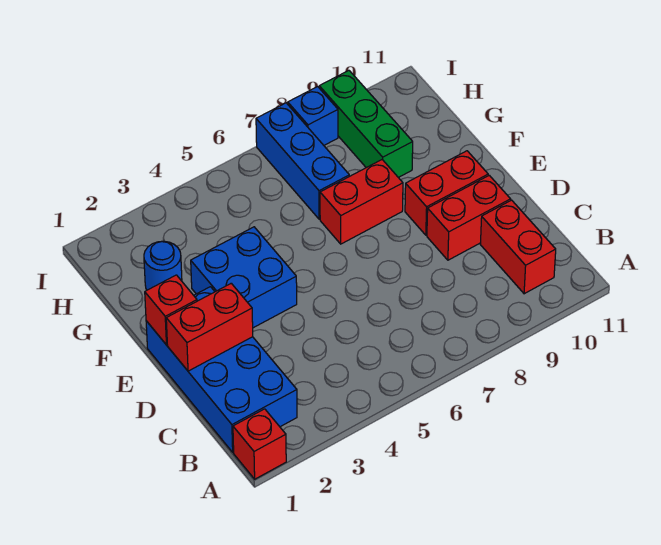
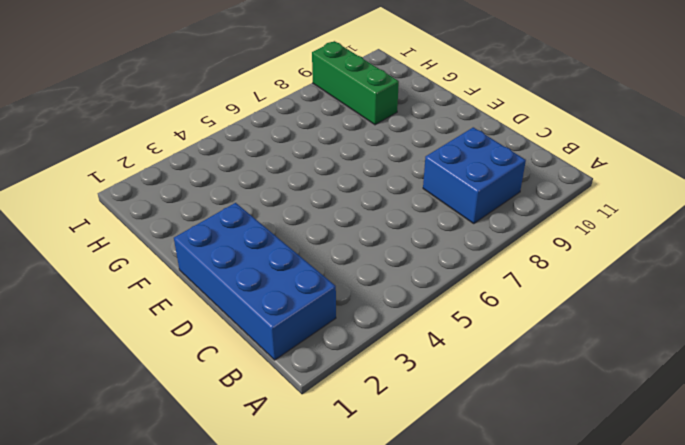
blue 2x2 brick [423,127,526,223] -> blue 2x2 brick moved to [191,227,297,328]
none -> red 1x1 brick [233,409,286,479]
none -> red 1x2 brick [480,200,556,294]
none -> red 1x2 brick [427,175,511,260]

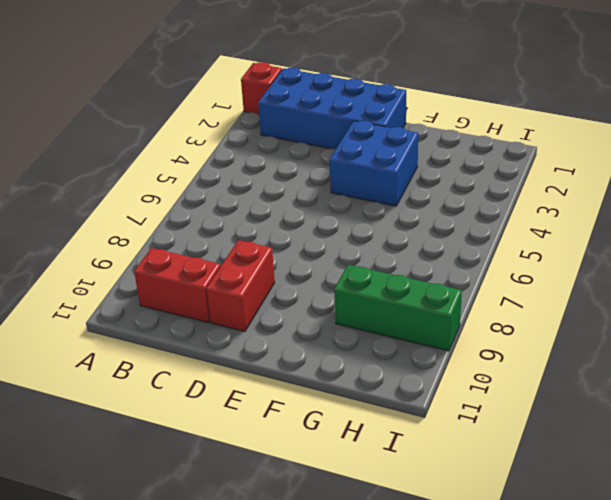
none -> red 1x2 brick [405,151,488,235]
none -> red 1x2 brick [320,160,403,244]
none -> blue 1x1 round brick [144,241,182,290]

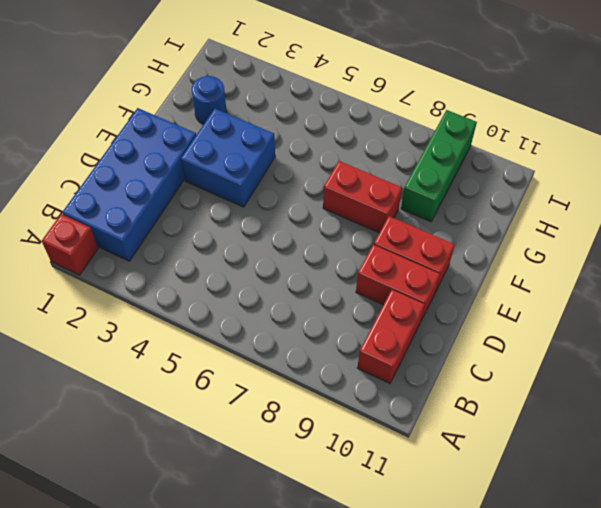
none -> blue 1x3 brick [256,103,349,219]
none -> blue 1x1 brick [288,87,338,145]
none -> red 1x2 brick [166,283,253,371]

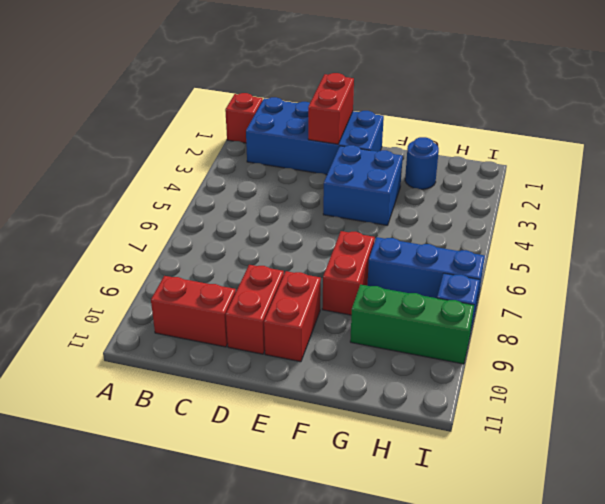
none -> red 1x1 brick [145,275,197,345]

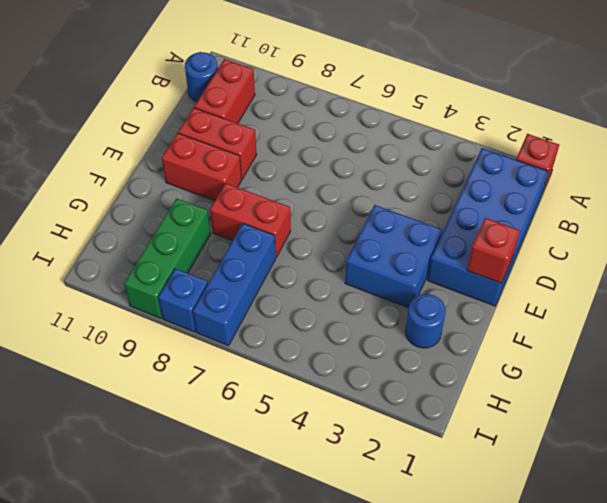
blue 1x1 round brick [185,52,218,102] -> none
none -> red 1x2 brick [166,283,253,371]

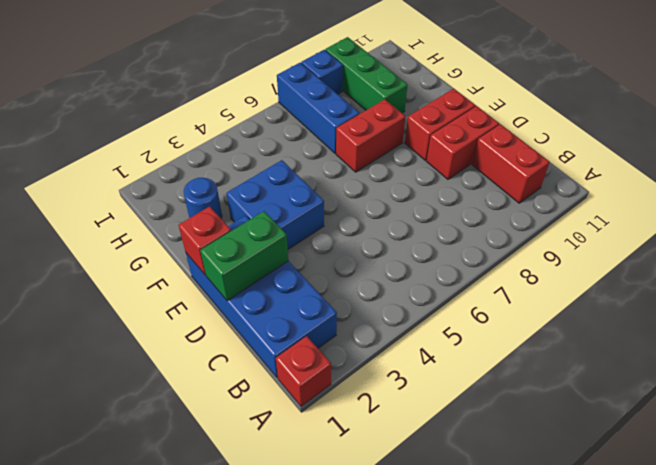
green 1x2 brick [200,211,289,301] -> red 1x2 brick [166,283,253,371]

